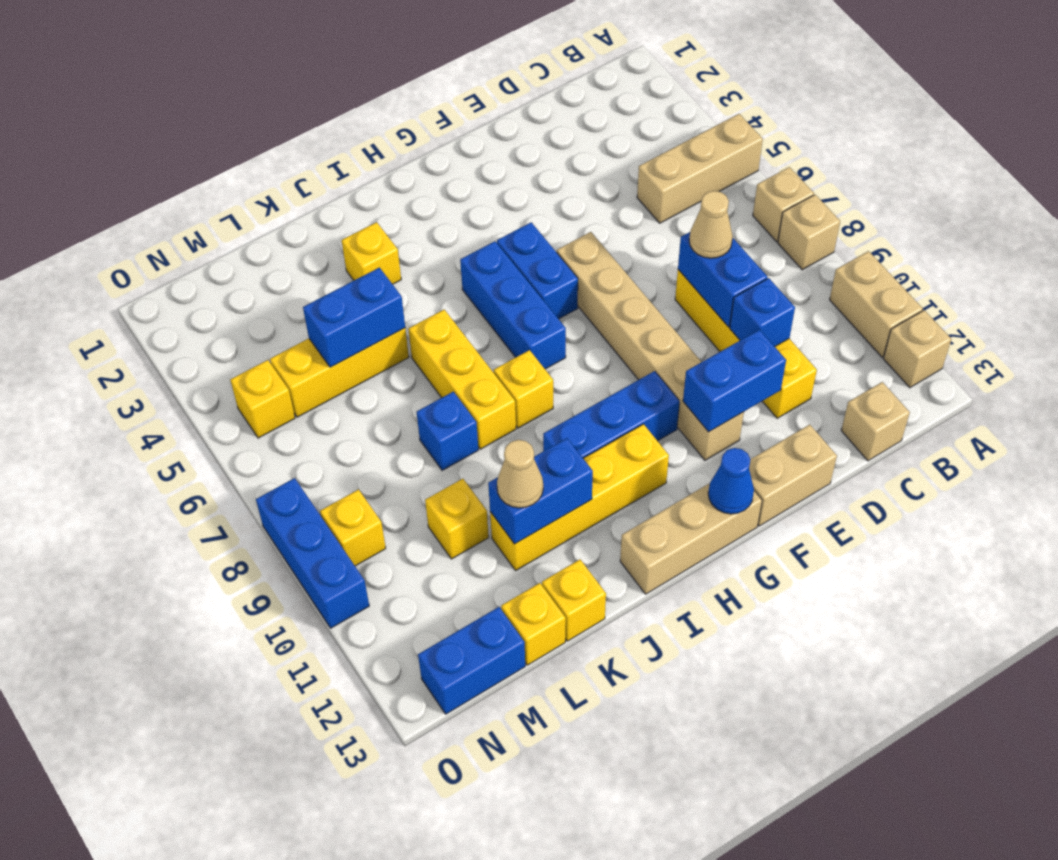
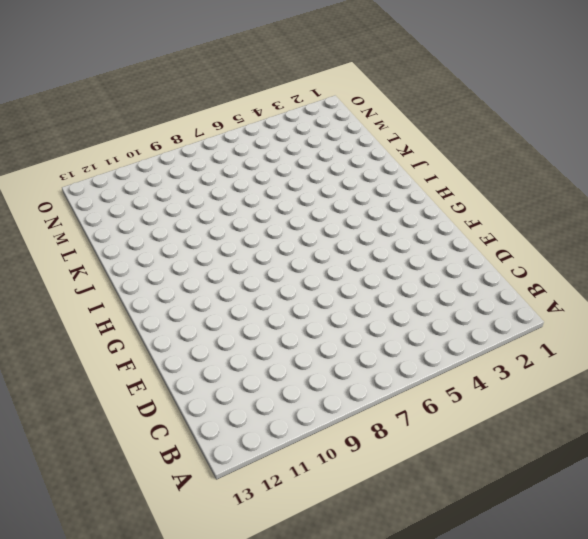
none -> tan 1x3 brick [637,114,763,223]
none -> tan 1x1 brick [753,167,814,242]
none -> tan 1x1 brick [778,195,840,270]
none -> tan 1x2 brick [830,251,923,357]

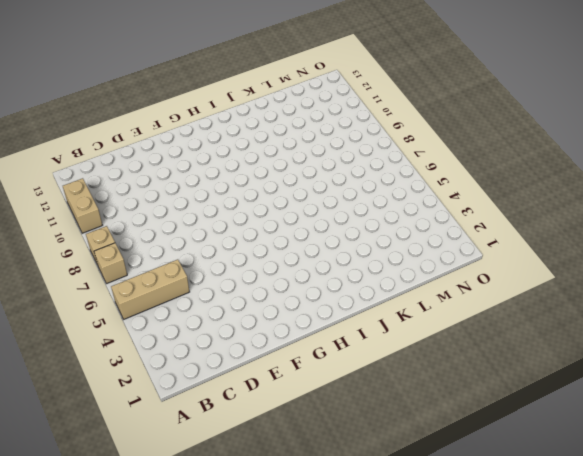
none -> tan 1x1 brick [883,310,951,388]
none -> tan 1x1 brick [841,382,910,461]
none -> yellow 1x4 brick [675,270,817,418]
none -> tan 1x2 brick [749,425,837,526]

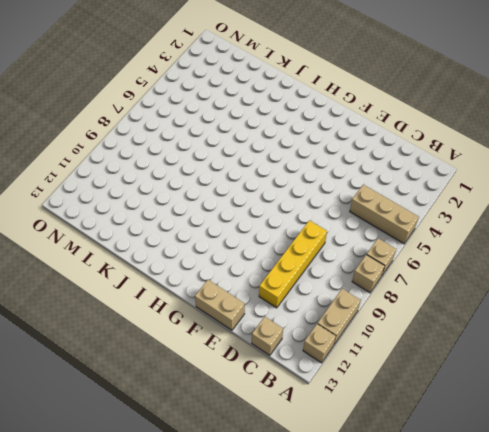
none -> tan 1x6 brick [557,232,744,460]
none -> blue 1x2 brick [497,222,578,319]
none -> blue 1x3 brick [543,371,680,458]
none -> tan 1x3 brick [620,483,762,594]

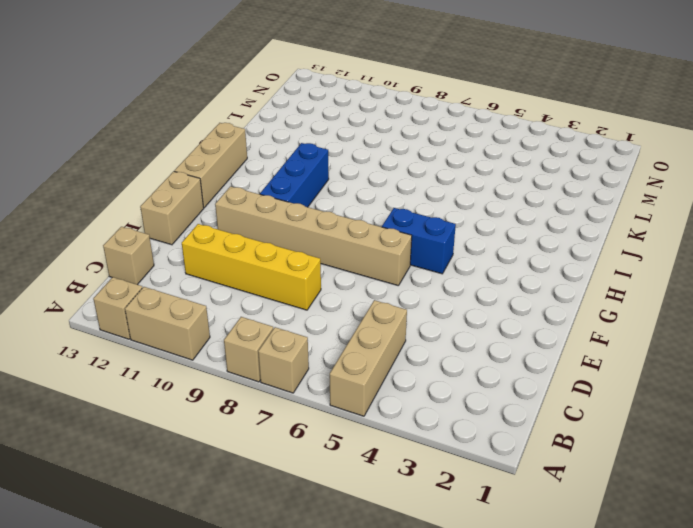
none -> blue 1x3 brick [460,241,566,369]
none -> yellow 1x4 brick [490,424,669,570]
none -> yellow 1x1 brick [494,350,553,428]
none -> yellow 1x1 brick [342,222,401,284]

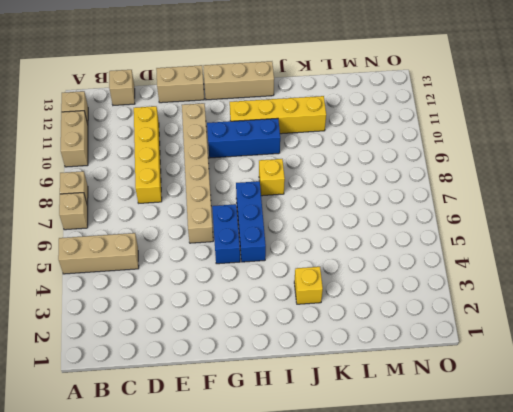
none -> yellow 1x3 brick [408,310,516,449]
none -> yellow 1x3 brick [270,328,409,417]
none -> blue 1x1 brick [417,392,478,470]
none -> yellow 1x1 brick [542,559,606,641]

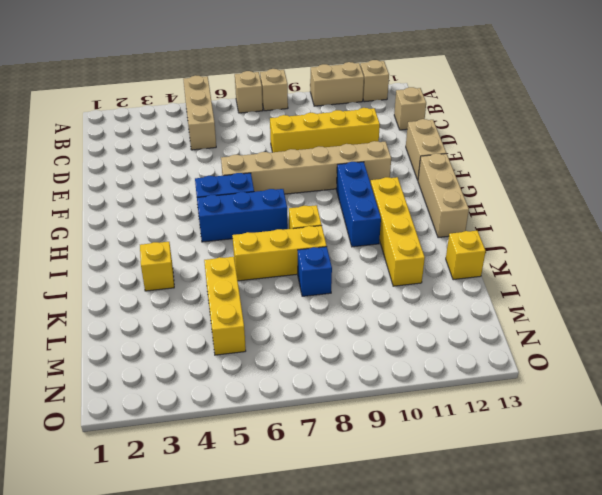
none -> yellow 1x1 brick [425,479,489,559]
none -> yellow 1x1 brick [501,583,566,665]
none -> blue 1x2 brick [418,607,525,714]
none -> yellow 1x1 brick [230,360,295,438]

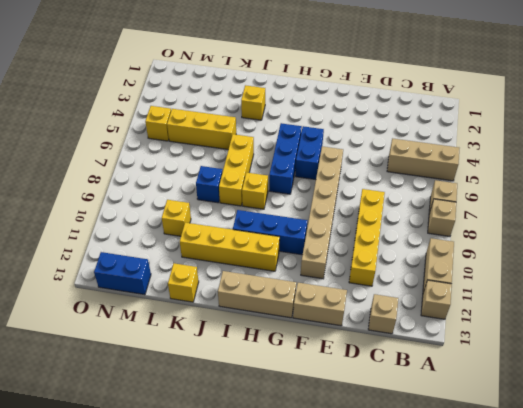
none -> yellow 1x1 brick [501,583,566,665]
none -> yellow 1x1 brick [320,489,386,566]
none -> blue 1x3 brick [256,478,369,628]
none -> blue 1x2 brick [678,232,767,327]

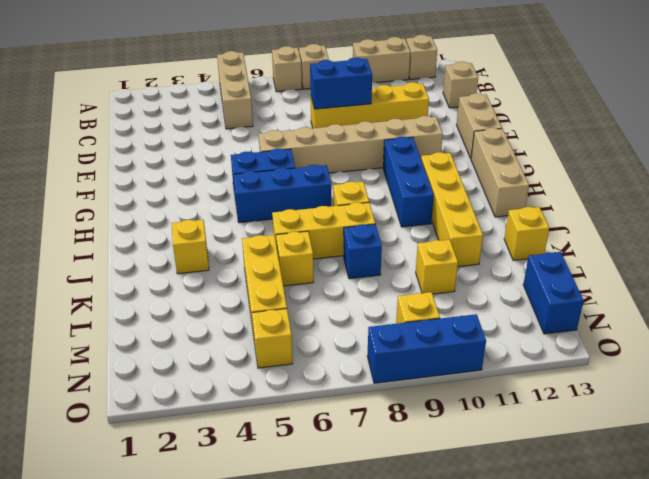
yellow 1x1 brick [276,231,314,286] -> yellow 1x1 brick moved to [501,583,566,665]
none -> blue 1x1 brick [730,278,795,347]
none -> blue 1x2 brick [683,330,786,432]
none -> blue 1x1 cone [708,448,754,514]
none -> blue 1x2 brick [488,438,593,544]

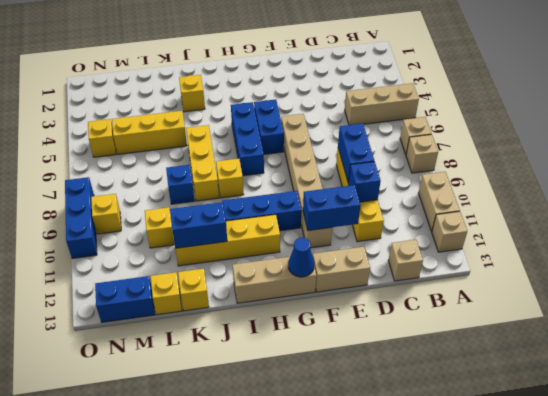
none -> blue 1x2 brick [303,268,405,367]
none -> tan 1x1 cone [689,191,733,258]
none -> tan 1x1 cone [497,440,543,508]

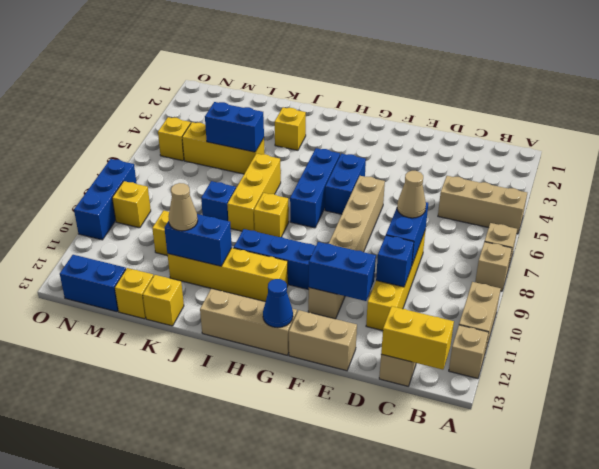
yellow 1x2 brick [381,306,454,370] -> none

